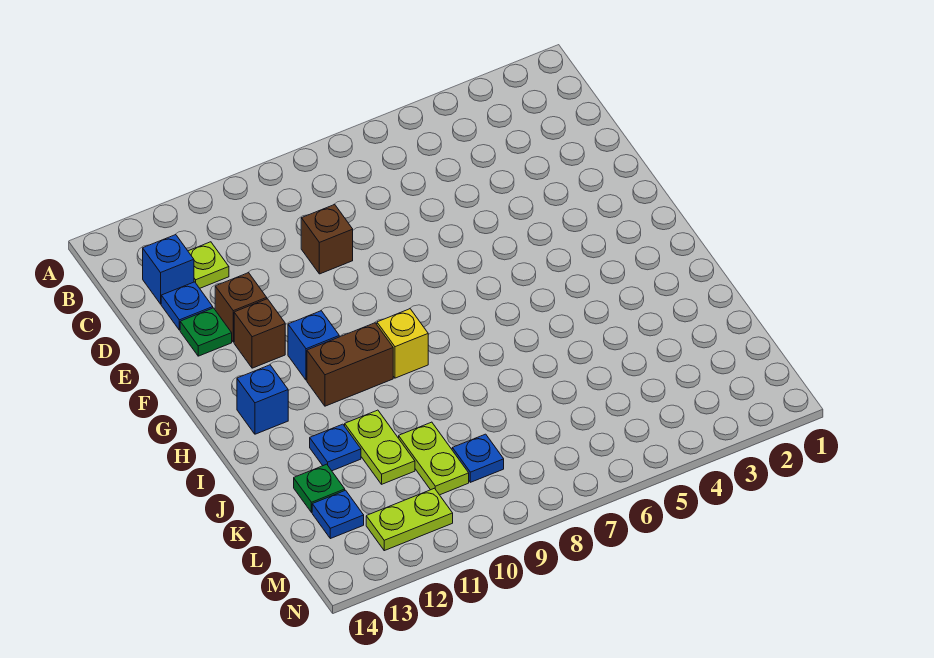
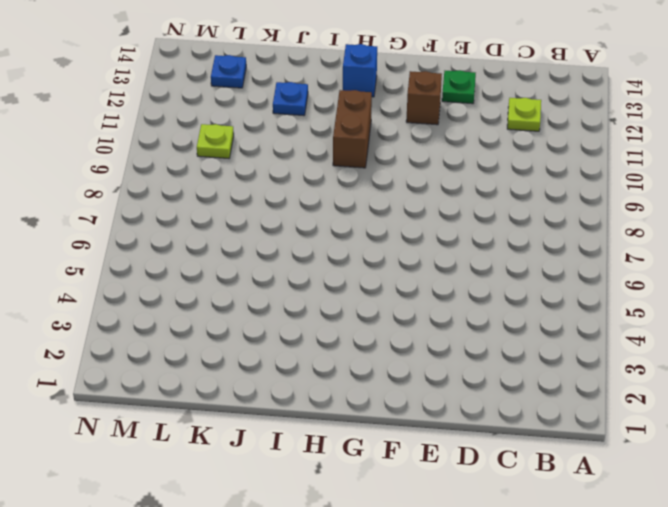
lime 1x1 plate [197,124,234,158] -> lime 1x2 plate [399,422,469,495]
none -> blue 1x1 brick [143,235,194,304]
none -> brown 1x1 brick [301,205,353,274]
none -> blue 1x1 plate [161,282,213,330]

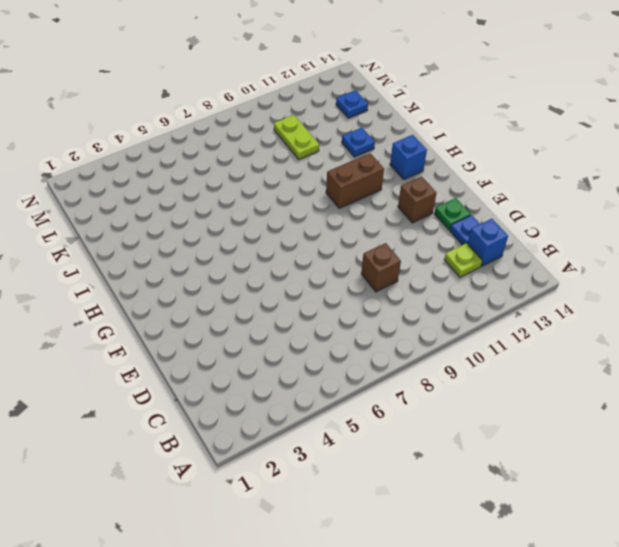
none -> brown 1x1 brick [215,273,267,342]
none -> blue 1x1 brick [288,311,339,380]
none -> yellow 1x1 brick [377,309,428,378]

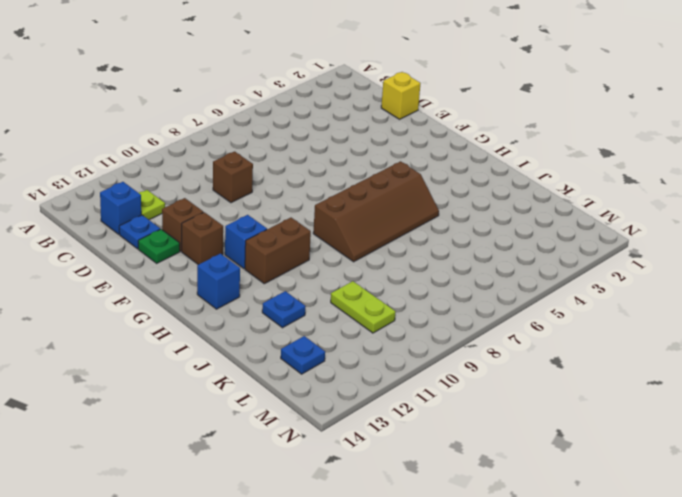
yellow 1x1 brick [381,72,421,119] -> yellow 1x1 brick moved to [377,309,428,378]
brown 2x4 slope [313,161,439,262] -> none
none -> lime 1x2 plate [345,410,415,484]
none -> green 1x1 plate [294,464,345,513]
none -> blue 1x1 plate [452,434,504,482]

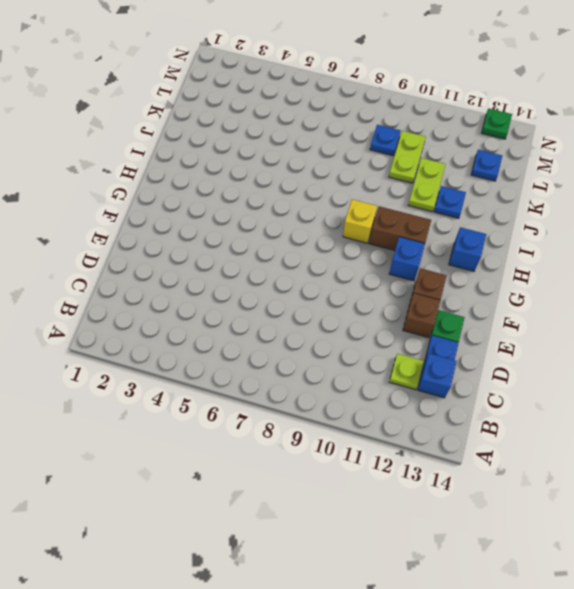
green 1x1 plate [482,109,512,139] -> green 1x1 plate moved to [294,464,345,513]
none -> brown 1x1 brick [301,205,353,274]
none -> lime 1x2 plate [366,488,453,551]

